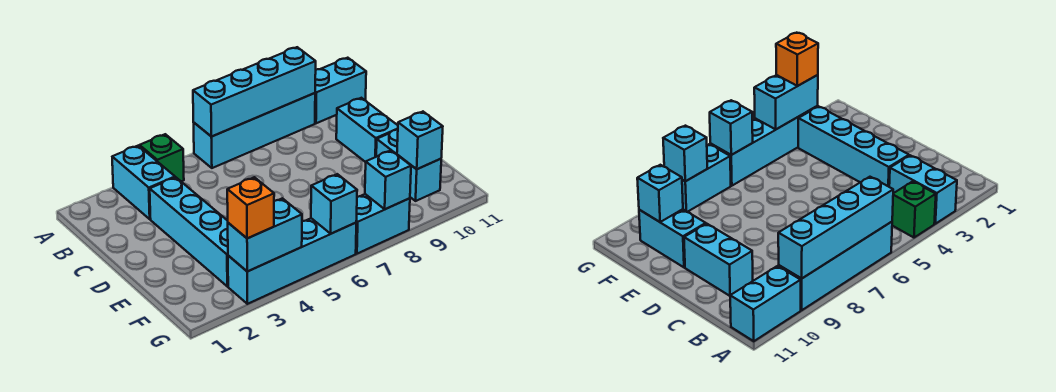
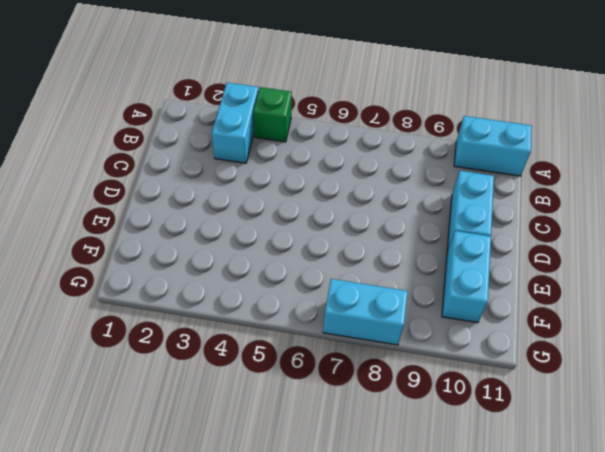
none -> cyan 1x4 brick [194,93,315,168]
none -> cyan 1x4 brick [150,177,228,286]
none -> cyan 1x4 brick [228,218,356,304]

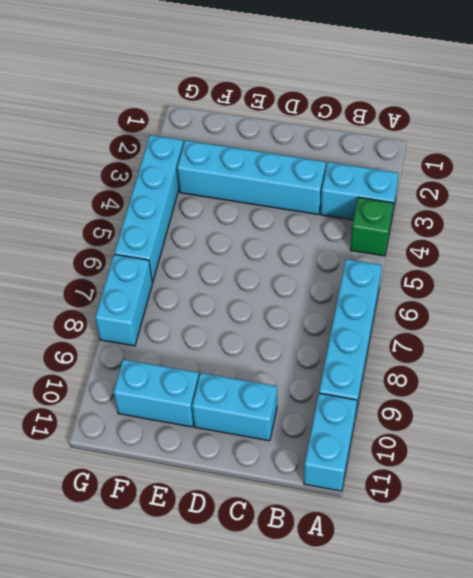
none -> cyan 1x4 brick [193,47,316,137]
none -> cyan 1x1 brick [397,112,443,169]
none -> cyan 1x2 brick [228,198,302,271]

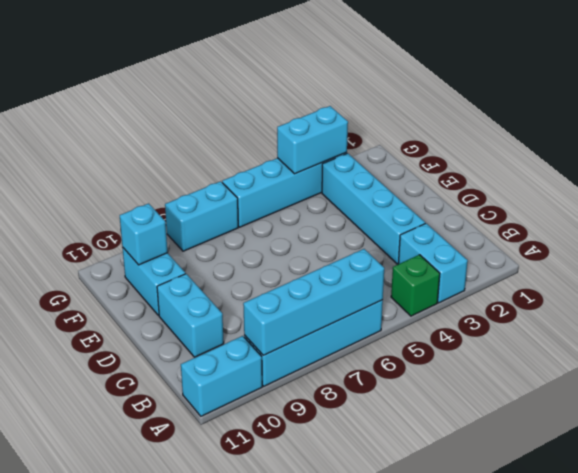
none -> cyan 1x1 brick [311,174,357,234]
none -> cyan 1x1 brick [365,150,411,209]
none -> orange 1x1 brick [227,177,274,239]

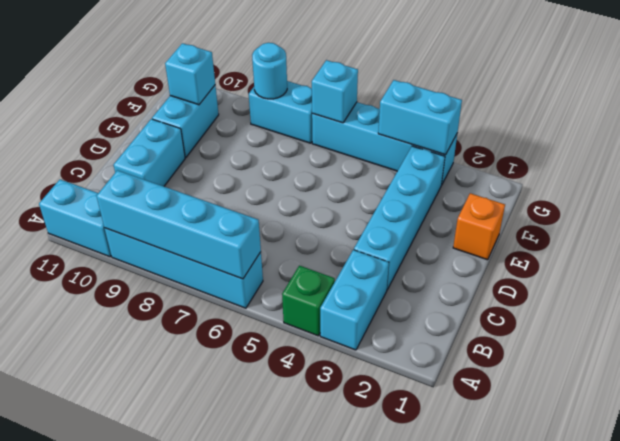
orange 1x1 brick [453,193,505,260] -> orange 1x1 brick moved to [227,177,274,239]
cyan 1x1 round brick [252,43,287,99] -> cyan 1x1 brick [365,150,411,209]

